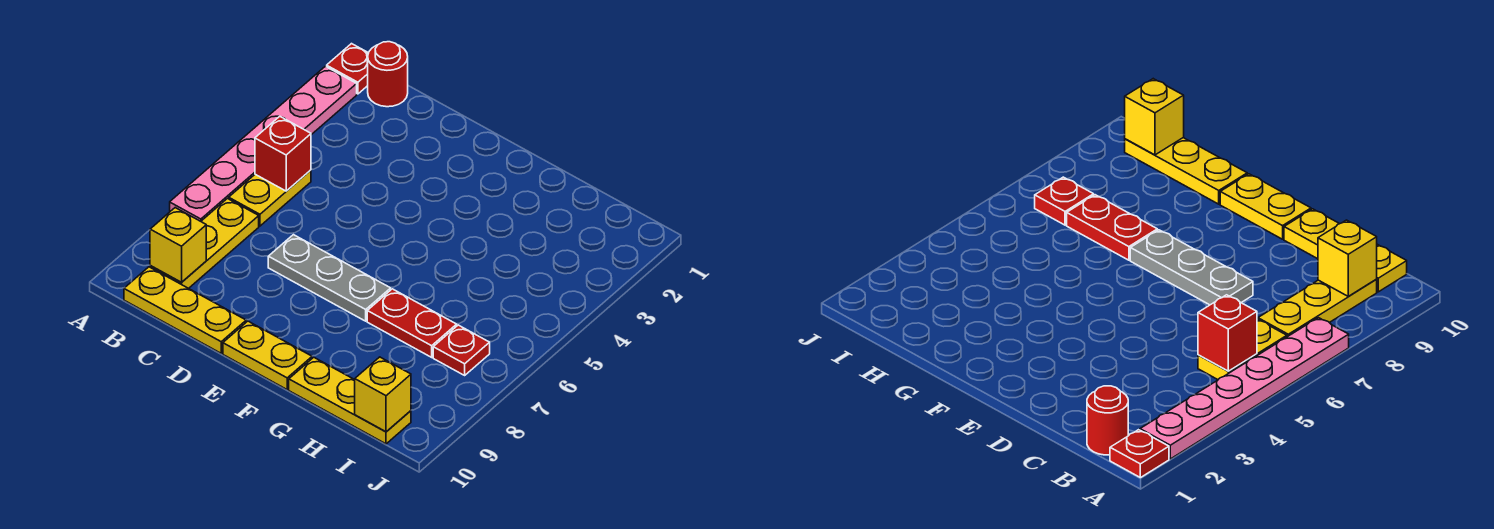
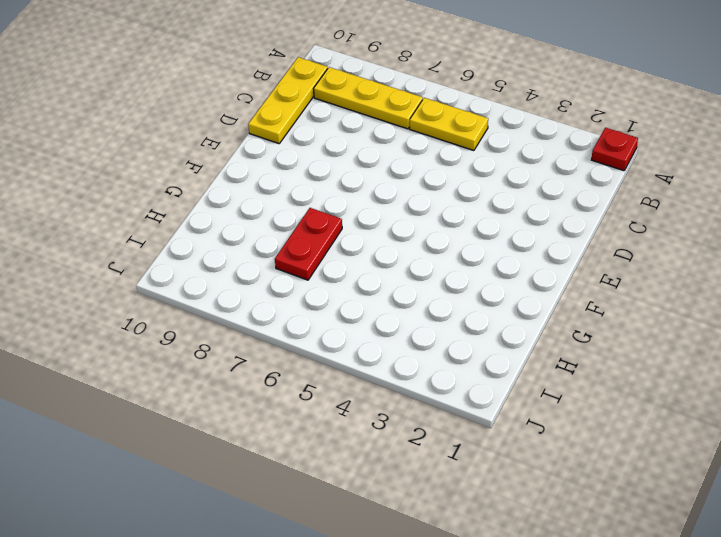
none -> pink 1x6 plate [170,66,357,221]
none -> red 1x1 round brick [368,42,408,107]
none -> grey 1x3 plate [268,235,391,321]

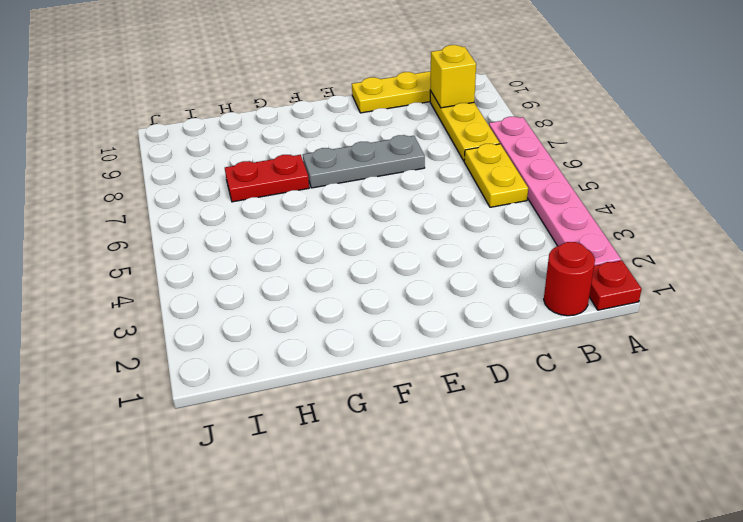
none -> yellow 1x2 plate [223,321,312,389]
none -> yellow 1x3 plate [289,357,411,444]
none -> red 1x1 plate [433,325,490,375]

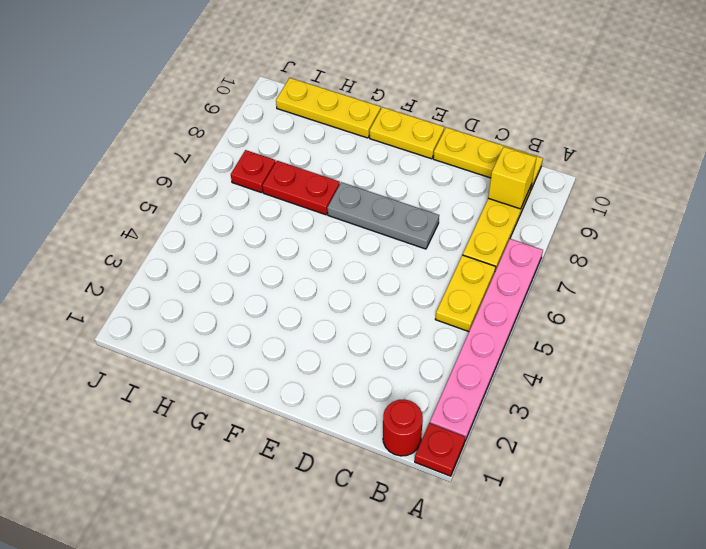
none -> red 1x1 brick [255,116,311,191]
none -> yellow 1x1 brick [355,357,411,432]

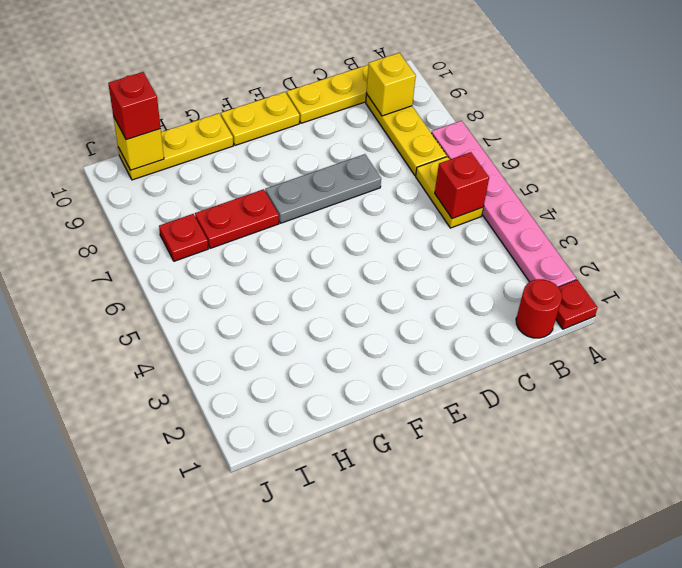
red 1x1 brick [108,72,161,140] -> none

